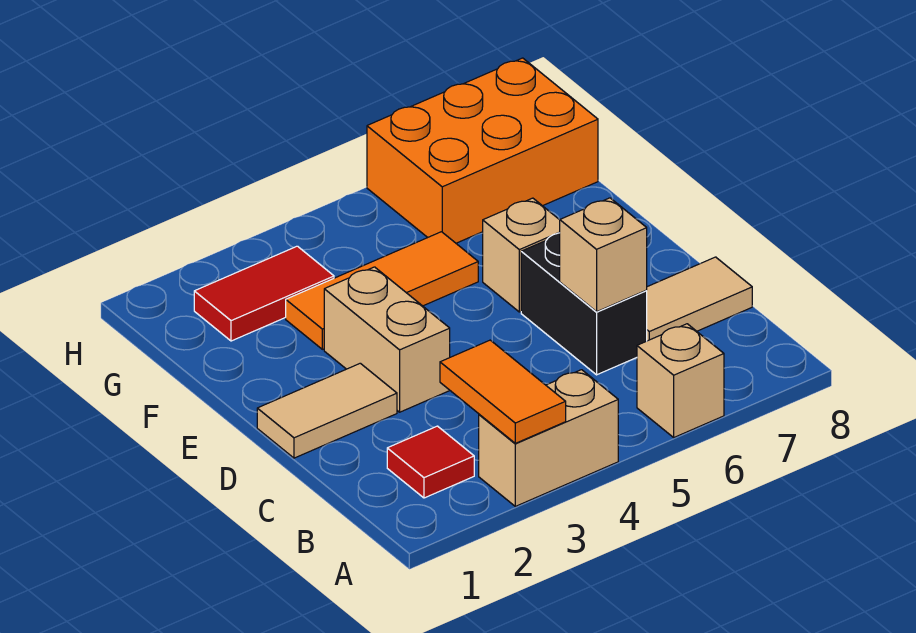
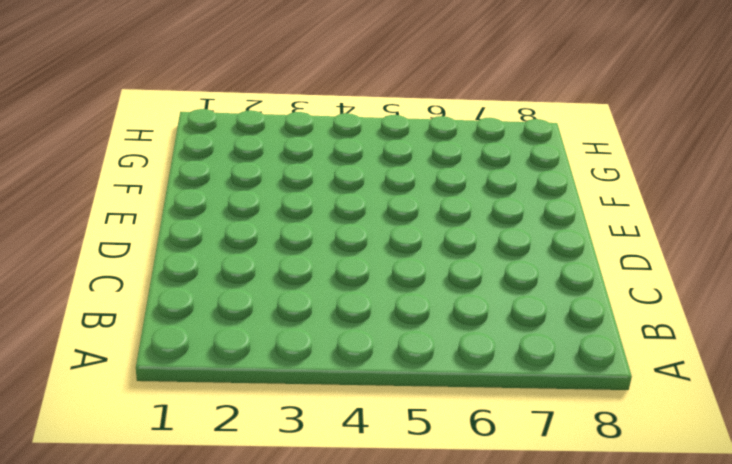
none -> tan 1x2 brick [479,370,618,506]
none -> tan 1x1 brick [637,324,724,437]
none -> red 1x1 tile [387,426,474,498]

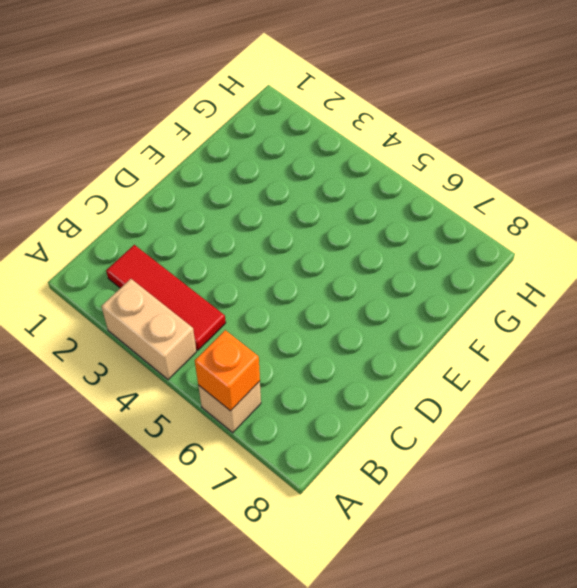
orange 1x1 brick [195,330,260,411] -> none
red 1x3 tile [106,245,226,350] -> red 1x1 tile [387,426,474,498]
none -> black 1x2 brick [521,233,647,375]
none -> tan 1x2 tile [646,257,752,341]
none -> tan 1x2 tile [257,363,397,458]

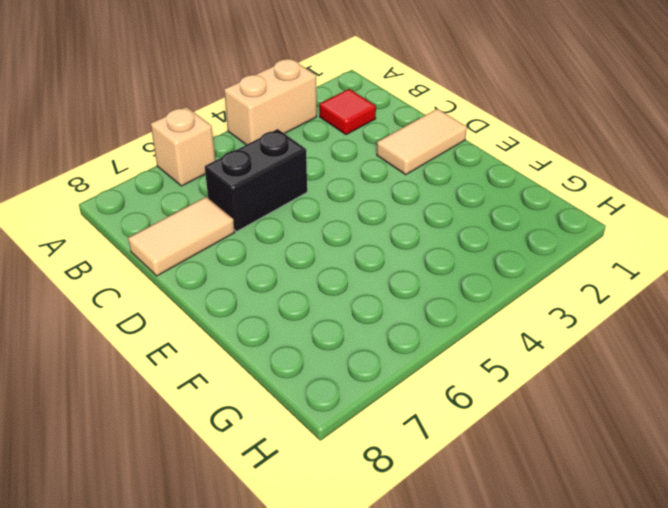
black 1x2 brick [205,129,307,232] -> black 1x2 brick turned to [521,233,647,375]
none -> tan 1x2 brick [324,267,450,412]
none -> tan 1x1 brick [483,198,560,312]
none -> orange 1x3 tile [286,232,478,349]

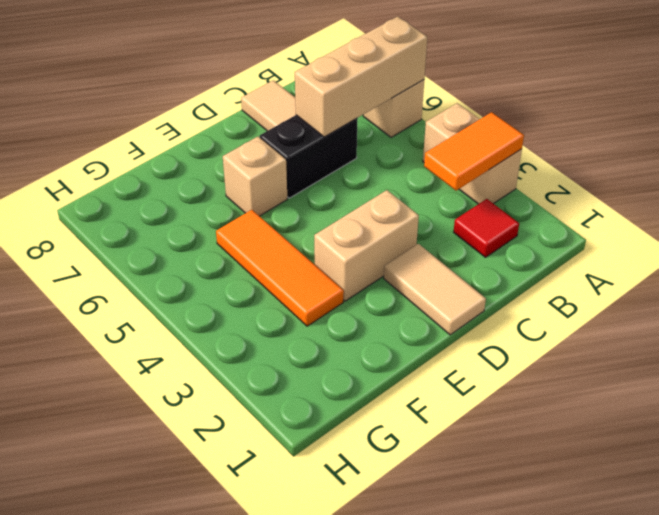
tan 1x3 brick [295,16,427,137] -> tan 1x1 brick [560,198,647,312]
none -> red 1x2 tile [194,246,334,341]
none -> orange 2x3 brick [367,58,598,243]

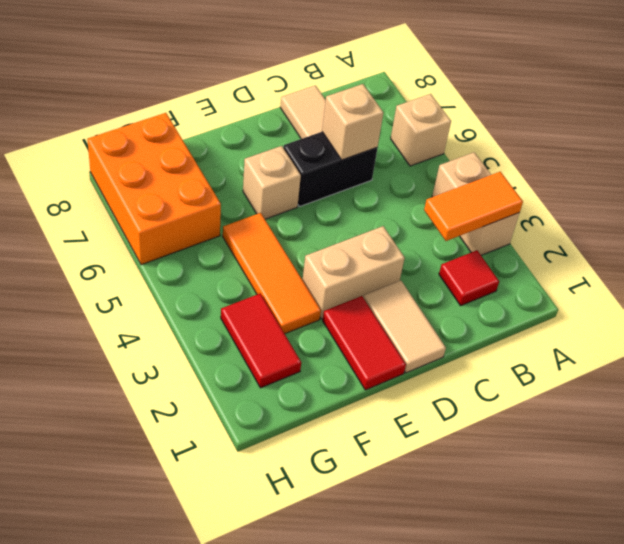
red 1x2 tile [323,296,406,390] -> none

